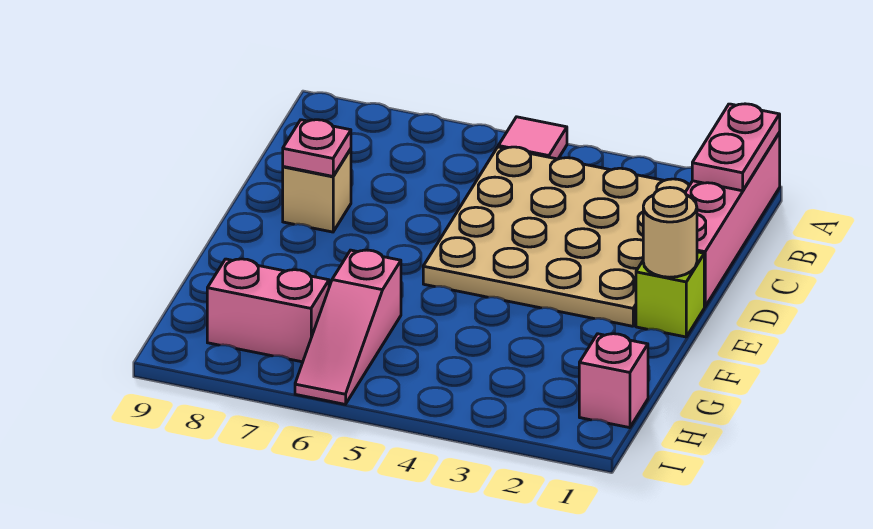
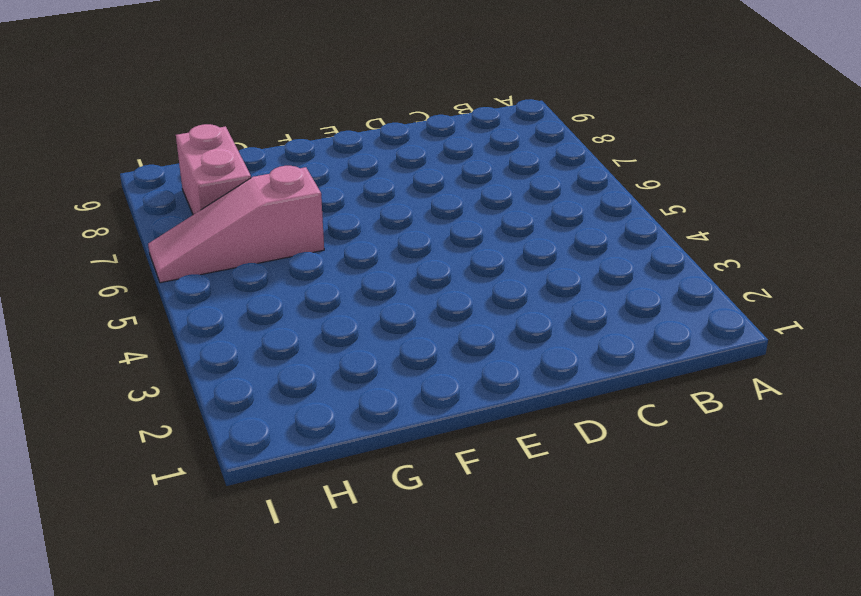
none -> pink 1x4 brick [685,133,780,307]
none -> pink 1x1 tile [498,117,567,159]

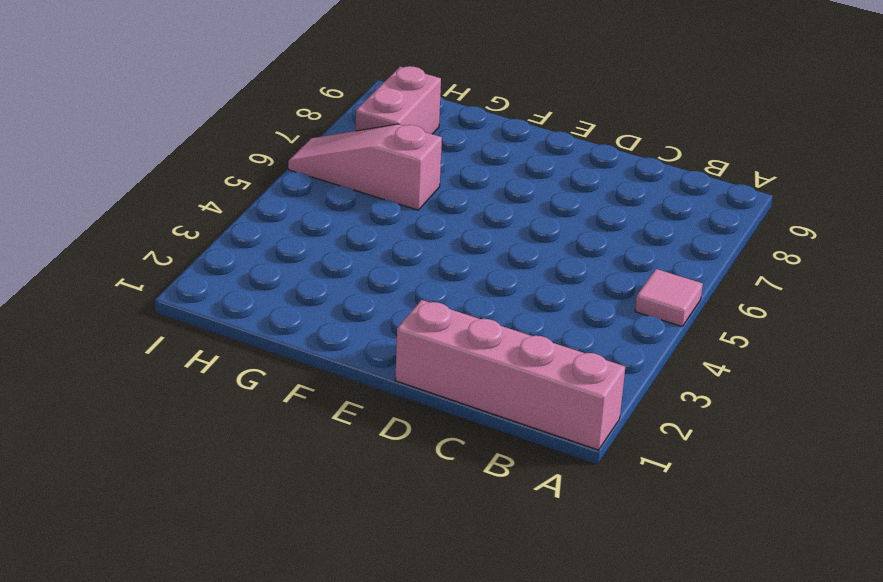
none -> tan 4x4 plate [423,147,689,326]
none -> tan 1x1 brick [283,149,351,232]

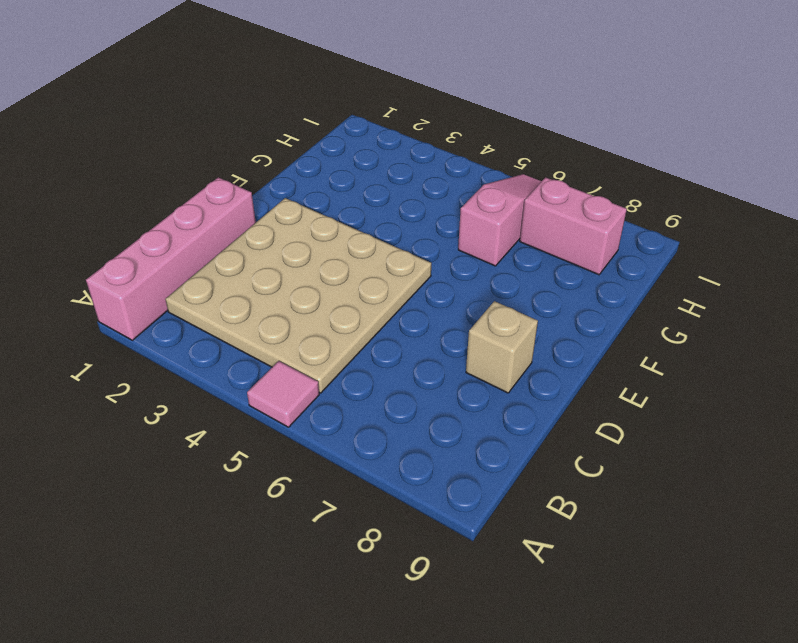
none -> lime 1x1 brick [636,252,704,337]
none -> pink 1x1 brick [579,334,648,428]

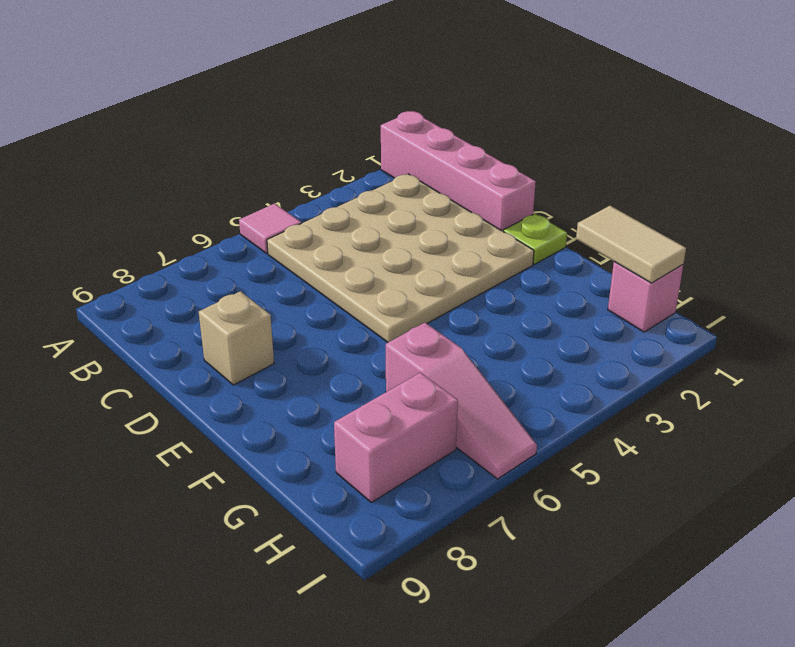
lime 1x1 plate [503,214,567,264] -> lime 1x1 brick [636,252,704,337]
tan 1x2 tile [576,206,686,283] -> none
none -> pink 1x2 plate [692,104,780,191]
none -> pink 1x1 plate [283,120,351,176]

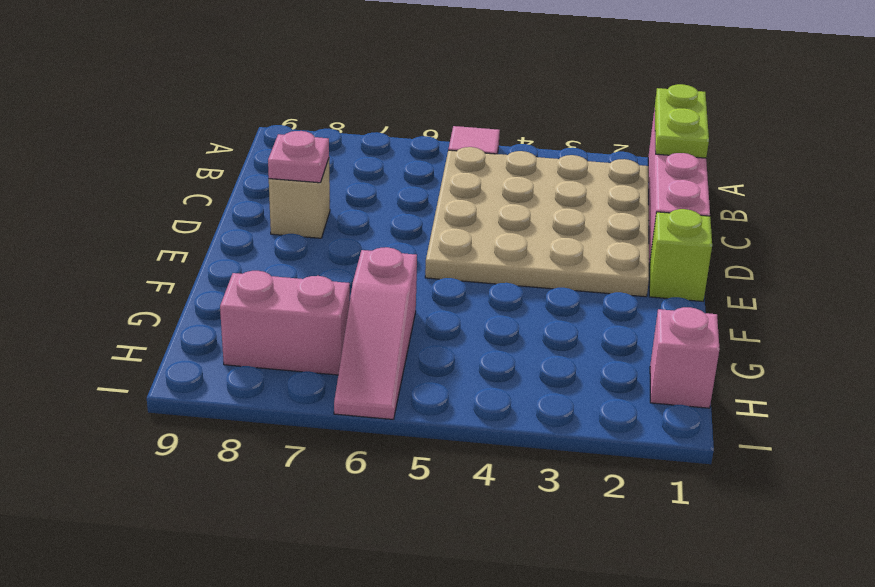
lime 1x2 plate [655,84,709,158] -> pink 1x2 plate [692,104,780,191]
none -> tan 1x1 round brick [643,188,697,277]

